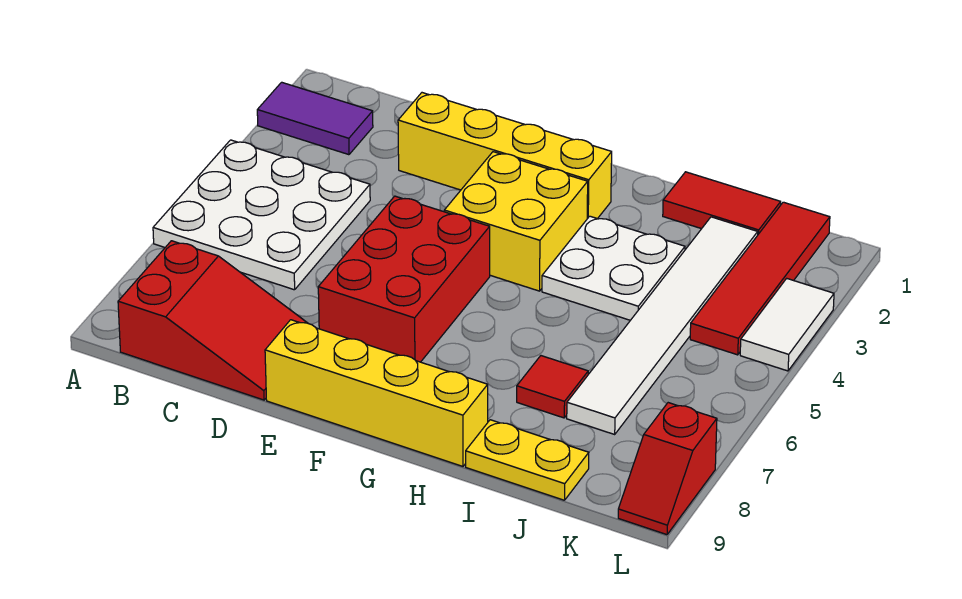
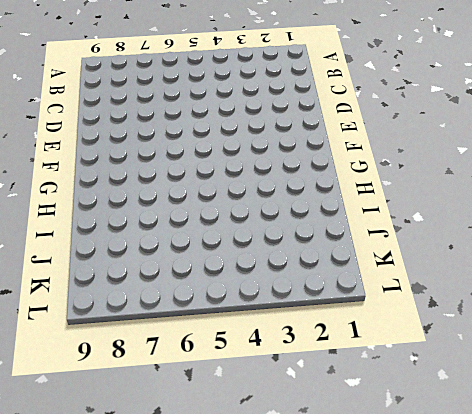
none -> purple 1x2 tile [257,82,373,155]
none -> white 3x3 plate [153,140,370,290]
none -> red 2x3 slope [118,241,307,400]

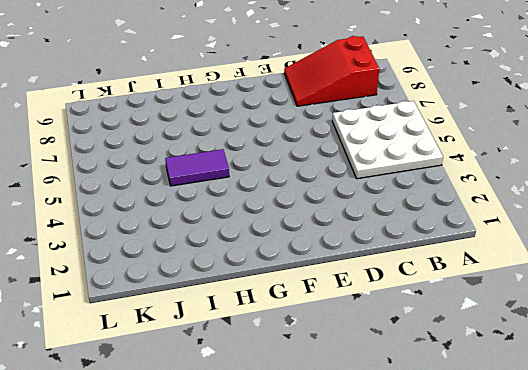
purple 1x2 tile [165,149,229,186] -> purple 1x2 tile moved to [257,82,373,155]
none -> yellow 1x4 brick [398,93,612,219]
none -> red 2x3 brick [318,196,490,362]
none -> yellow 1x4 brick [265,320,488,466]

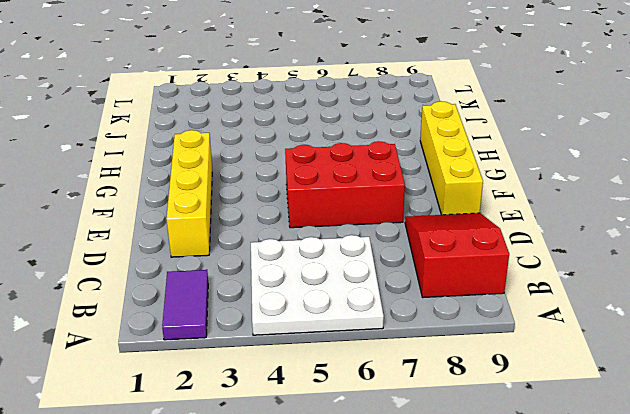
none -> yellow 2x2 brick [444,152,588,291]
none -> white 2x2 plate [542,216,685,320]
none -> red 1x2 tile [663,172,781,234]

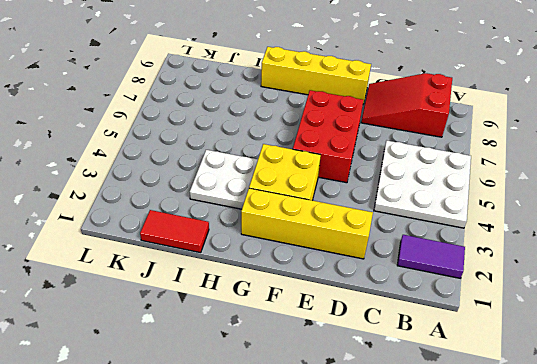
none -> red 1x1 tile [517,356,588,418]
none -> yellow 1x2 plate [466,420,589,500]
none -> white 1x6 tile [567,217,758,434]

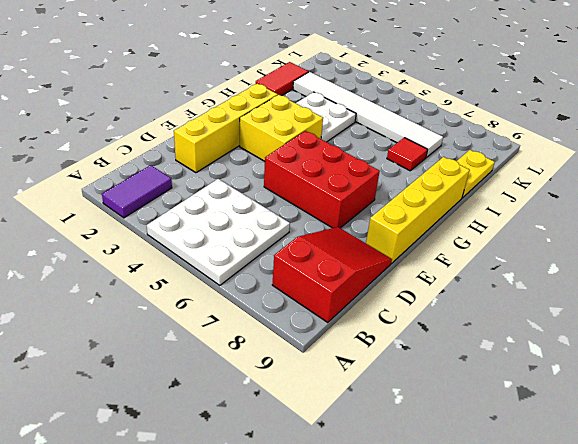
none -> red 1x4 tile [690,202,830,355]
none -> white 1x2 tile [740,278,834,371]
none -> red 1x2 slope [618,403,717,535]

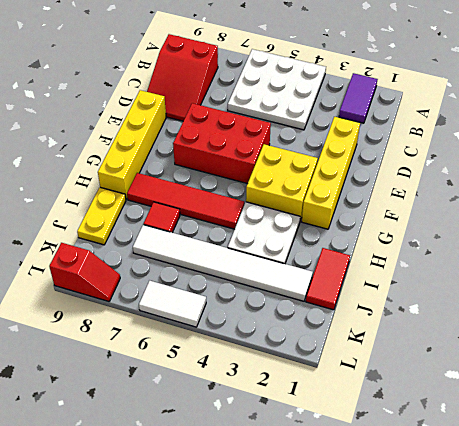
red 1x4 tile [127,173,244,229] -> red 1x4 tile moved to [690,202,830,355]
white 1x2 tile [139,281,206,327] -> white 1x2 tile moved to [740,278,834,371]
red 1x2 slope [49,243,120,301] -> red 1x2 slope turned to [618,403,717,535]

